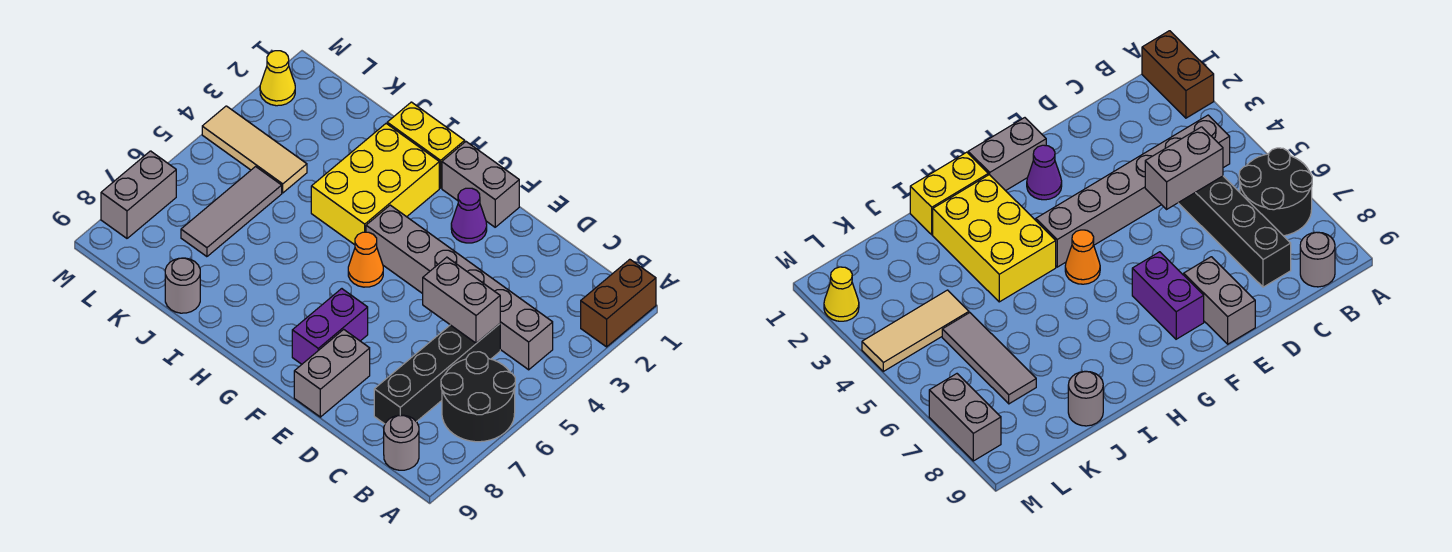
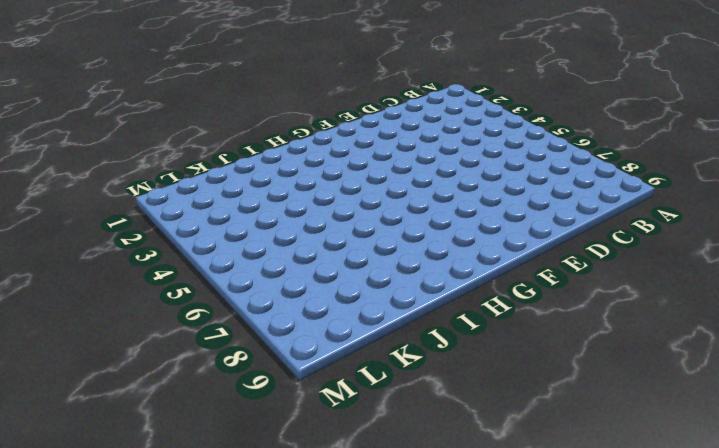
none -> brown 1x2 brick [581,259,656,347]
none -> black 2x2 round brick [441,352,515,442]
none -> grey 1x6 brick [366,205,553,370]

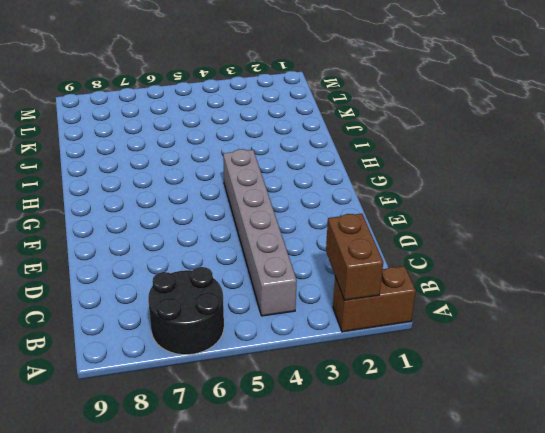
brown 1x2 brick [326,214,383,300] -> none
none -> grey 1x1 round brick [384,415,419,470]
none -> black 1x4 brick [374,324,500,424]
none -> grey 1x2 brick [294,329,370,417]

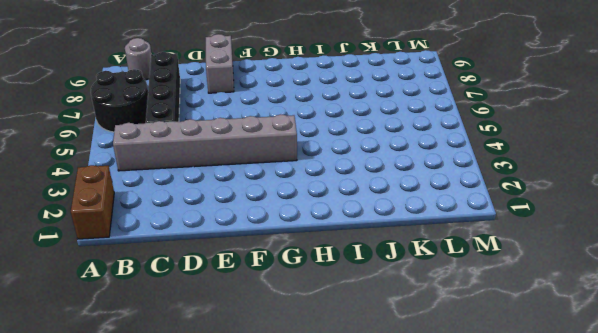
none -> grey 1x2 brick [442,142,519,227]
none -> purple 1x1 cone [451,188,487,243]
none -> purple 1x2 brick [292,289,368,364]

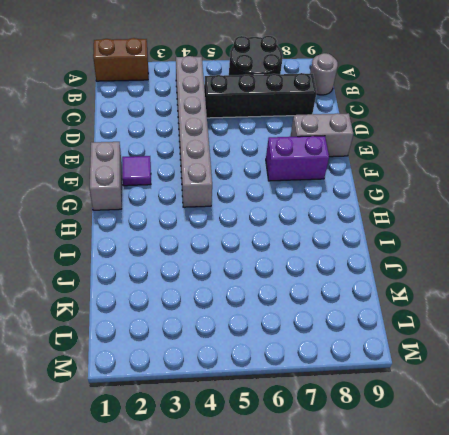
purple 1x1 tile [122,156,151,186] -> purple 1x1 cone [451,188,487,243]
none -> orange 1x1 cone [348,232,383,287]
none -> yellow 1x2 brick [387,102,465,188]
none -> yellow 2x3 brick [311,124,439,245]

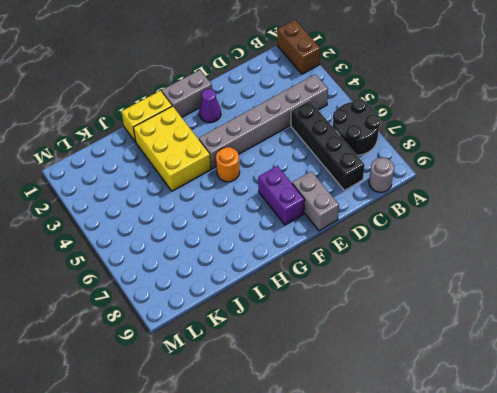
orange 1x1 round brick [216,147,240,182] -> orange 1x1 cone [348,232,383,287]
none -> grey 1x1 round brick [165,258,200,313]
none -> tan 1x3 tile [202,106,307,193]
none -> grey 1x3 tile [181,167,282,257]

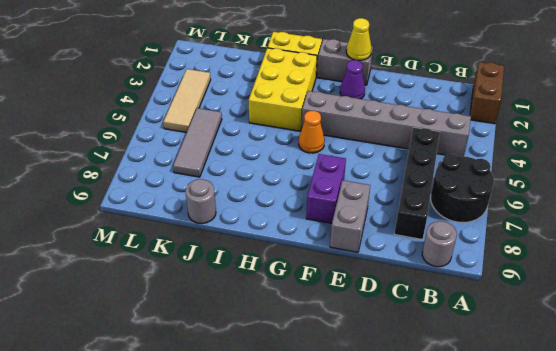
yellow 1x1 cone [346,18,371,60] -> yellow 1x1 cone moved to [260,51,295,106]
tan 1x3 tile [163,69,211,133] -> tan 1x3 tile turned to [202,106,307,193]
none -> grey 1x2 brick [101,151,176,238]
none -> grey 1x2 brick [423,257,500,343]

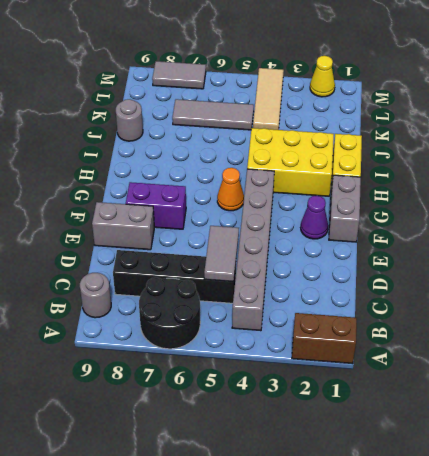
grey 1x2 tile [204,226,239,282] -> grey 1x2 brick [423,257,500,343]
grey 1x2 tile [152,61,206,89] -> grey 1x2 brick [101,151,176,238]

